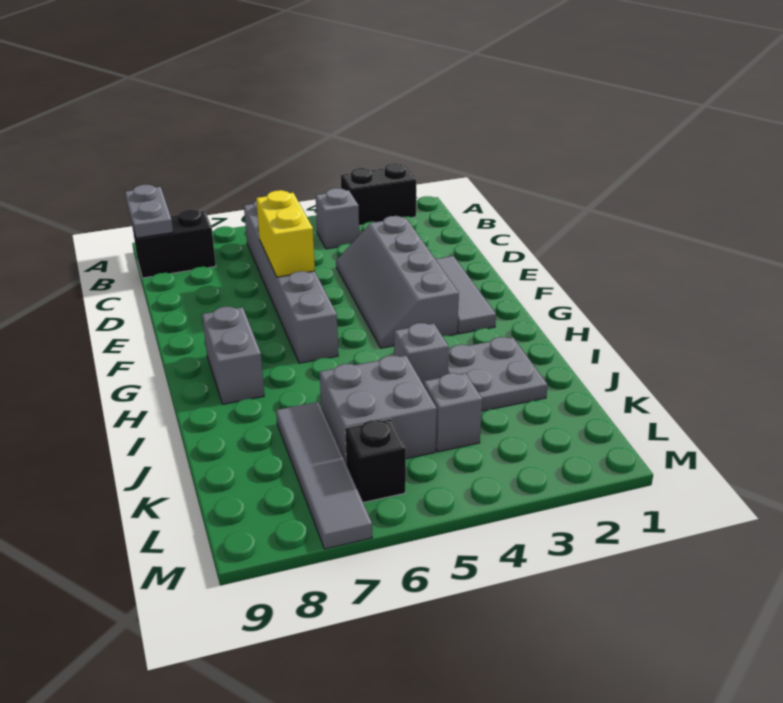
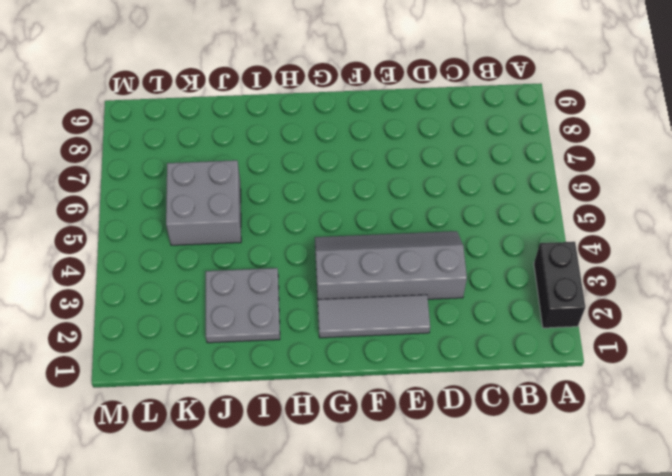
none -> grey 1x1 brick [316,188,359,249]
none -> grey 1x6 brick [244,201,338,363]
none -> black 1x2 brick [132,209,216,278]

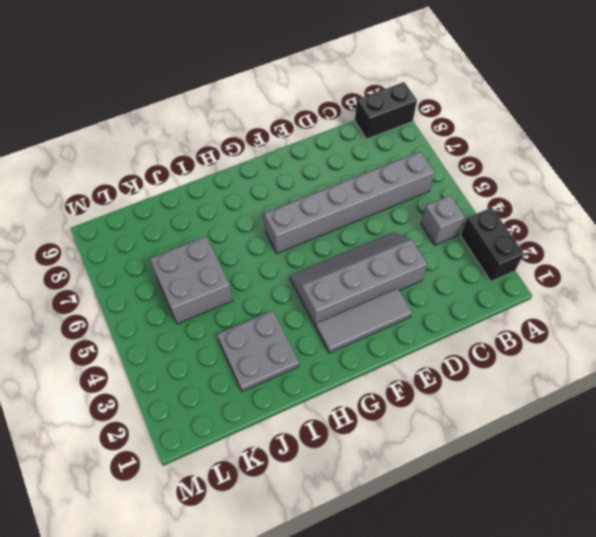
black 1x2 brick [355,82,417,139] -> black 1x2 brick turned to [132,209,216,278]
none -> grey 1x2 brick [202,307,264,404]
none -> grey 1x1 brick [394,323,449,384]
none -> grey 1x4 tile [276,402,372,549]

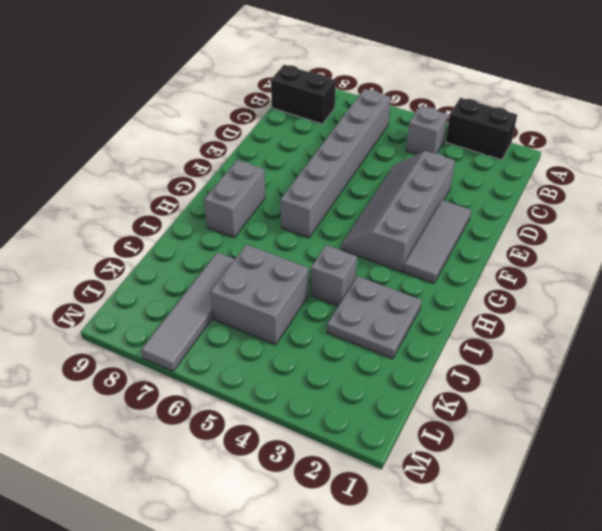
none -> grey 1x1 brick [423,373,482,452]
none -> black 1x1 brick [345,419,406,503]
none -> grey 1x2 plate [125,185,173,238]

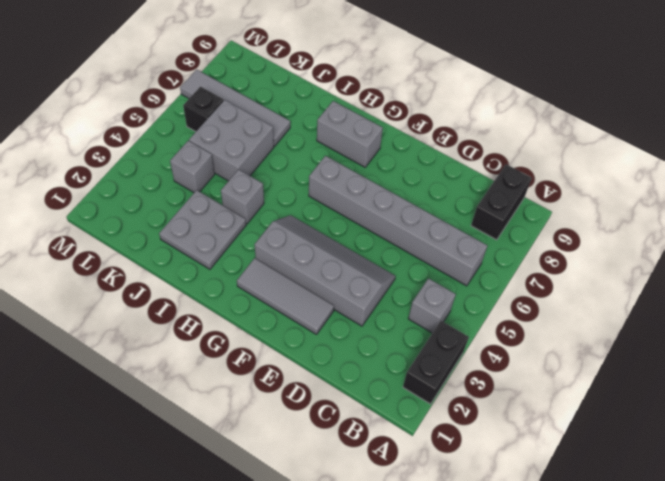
none -> grey 1x2 plate [125,185,173,238]
none -> yellow 1x2 brick [256,190,315,277]

